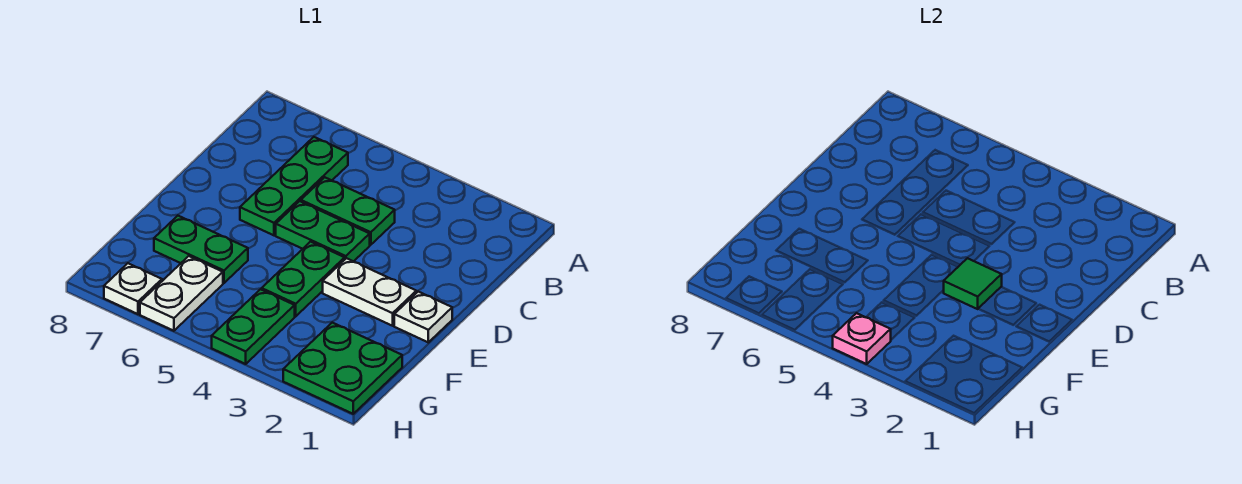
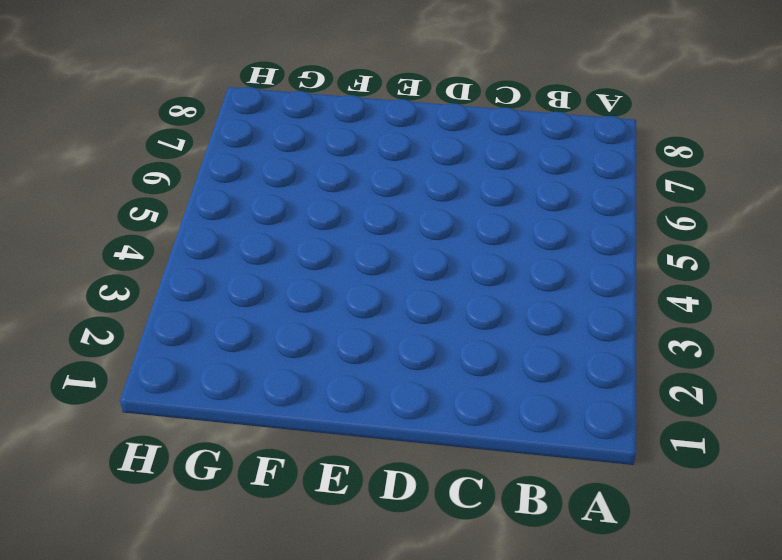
none -> green 1x3 plate [240,137,348,235]
none -> green 1x2 plate [301,177,395,245]
none -> green 1x2 plate [276,201,370,261]

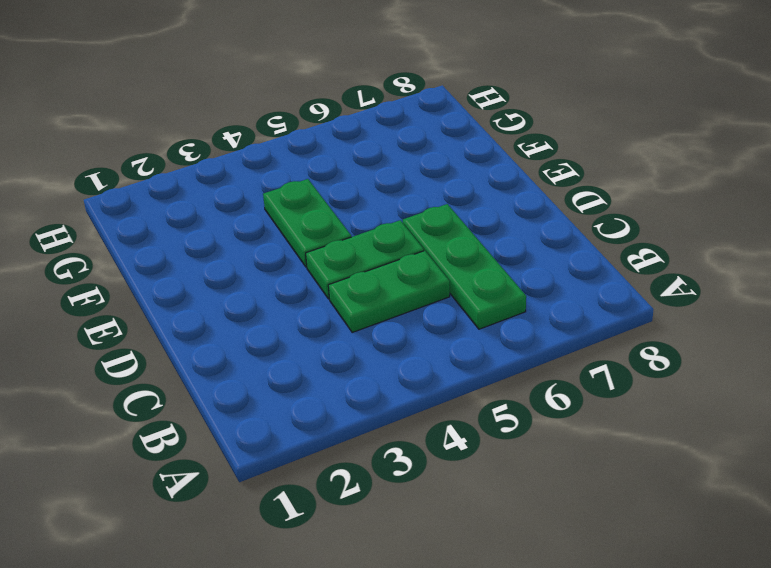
none -> white 1x1 plate [394,292,452,342]
none -> white 1x2 plate [323,258,416,326]
none -> green 1x2 plate [154,216,248,283]

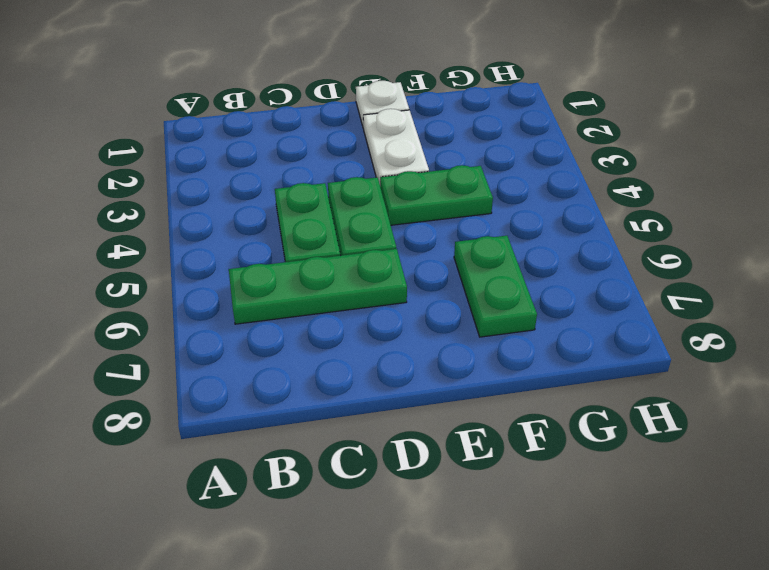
none -> green 2x2 plate [283,323,402,414]
none -> green 1x2 plate [212,289,295,364]
none -> white 1x2 plate [140,256,223,331]

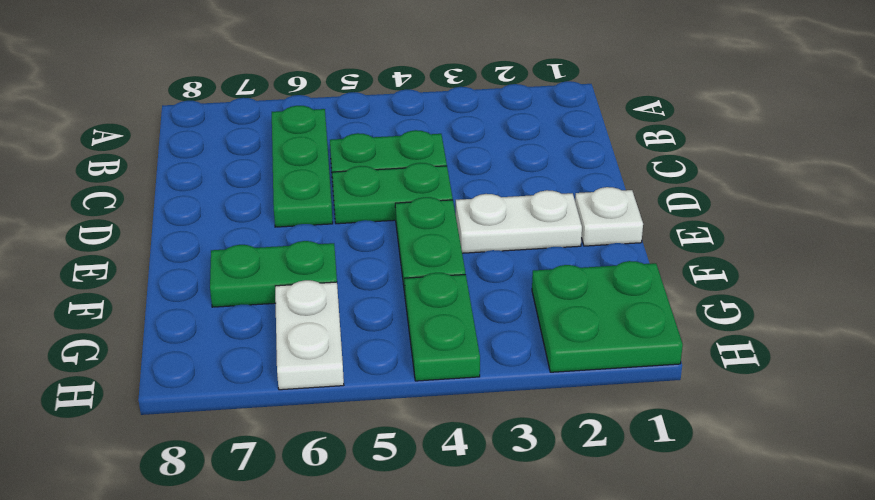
none -> white 1x1 plate [104,263,162,314]
none -> green 1x1 tile [944,258,1002,309]
none -> pink 1x1 plate [833,313,891,364]

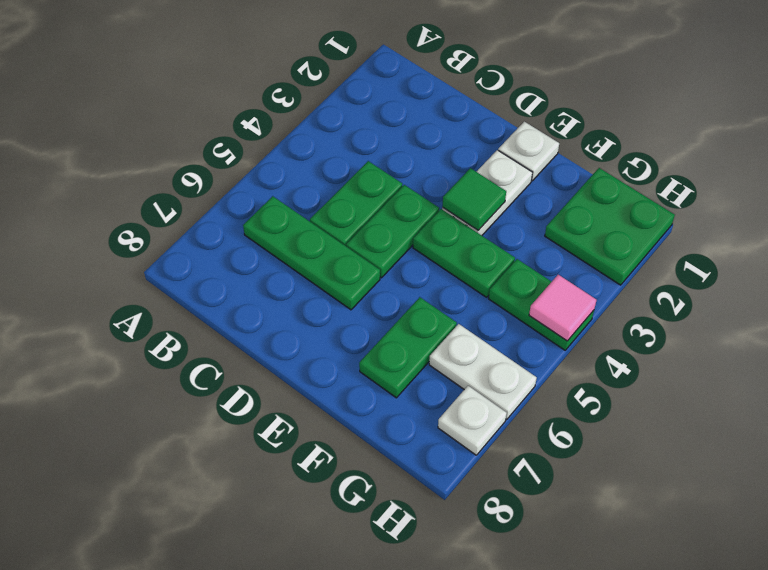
pink 1x1 tile [529,275,596,341] -> pink 1x1 plate [833,313,891,364]

